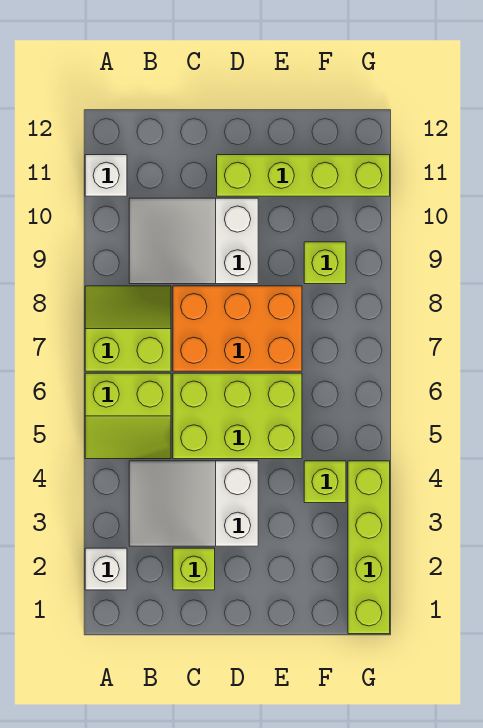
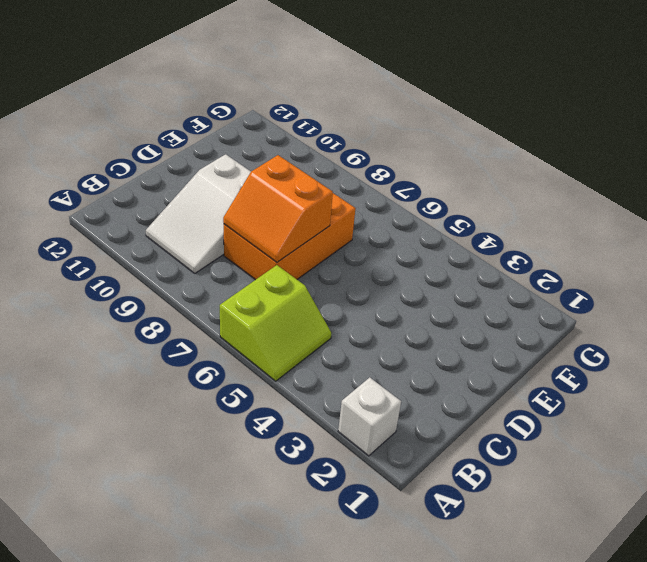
orange 2x2 slope [223,155,333,262] -> none
none -> lime 2x2 slope [85,286,171,371]
none -> white 1x1 brick [85,155,127,196]
none -> white 2x3 slope [129,461,258,546]

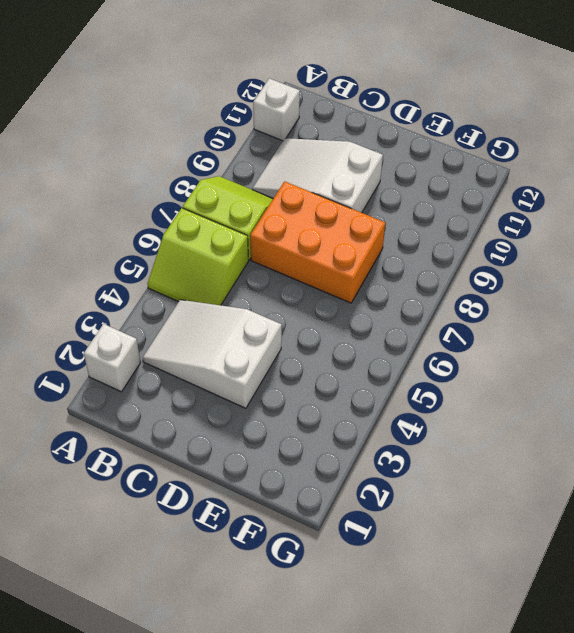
none -> lime 1x1 brick [173,548,215,590]
none -> lime 2x3 brick [173,373,302,459]
none -> lime 1x4 brick [217,155,390,196]

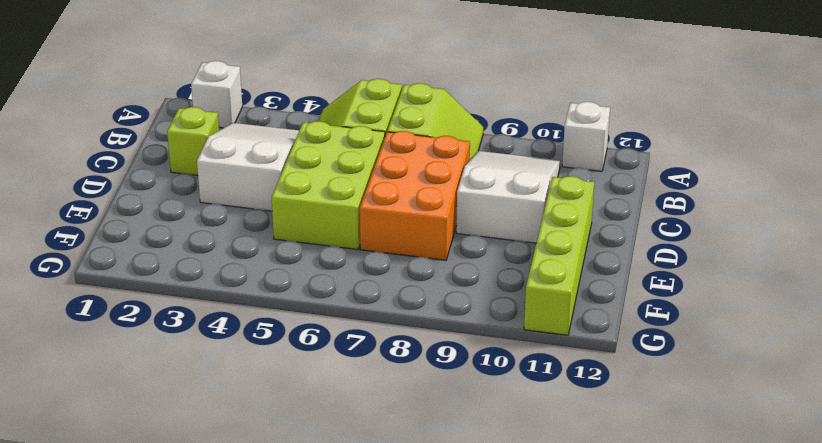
none -> lime 1x1 brick [304,461,346,503]
none -> lime 1x1 brick [304,242,346,284]
none -> lime 1x4 brick [348,461,390,634]

